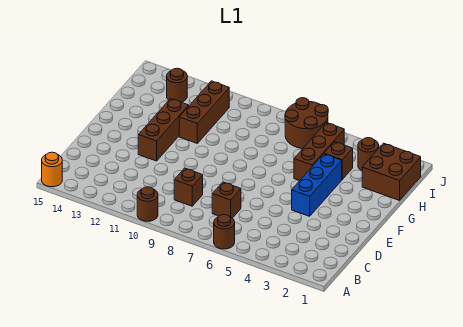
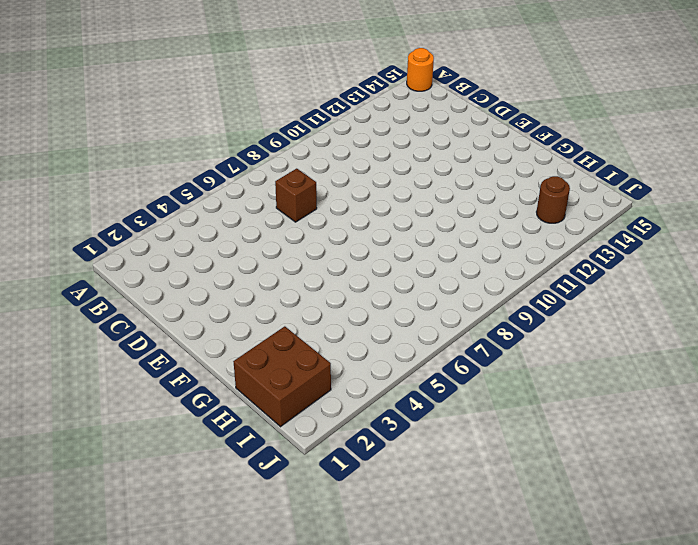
none -> brown 1x1 round brick [214,215,235,249]
none -> brown 1x1 round brick [137,187,158,221]
none -> brown 1x1 brick [174,168,203,206]

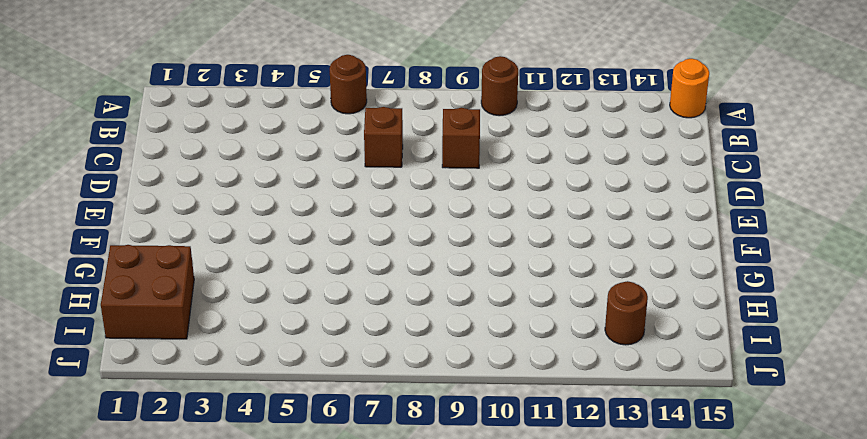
none -> blue 1x3 brick [292,154,342,216]
none -> brown 1x3 brick [138,99,189,161]
none -> brown 1x3 brick [294,123,344,181]

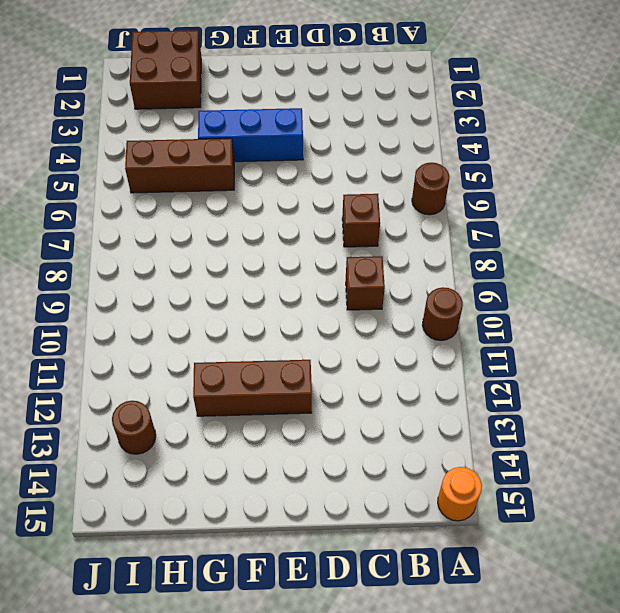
none -> brown 1x3 brick [179,81,229,143]
none -> brown 1x1 brick [324,142,353,180]
none -> brown 1x1 round brick [358,138,379,170]

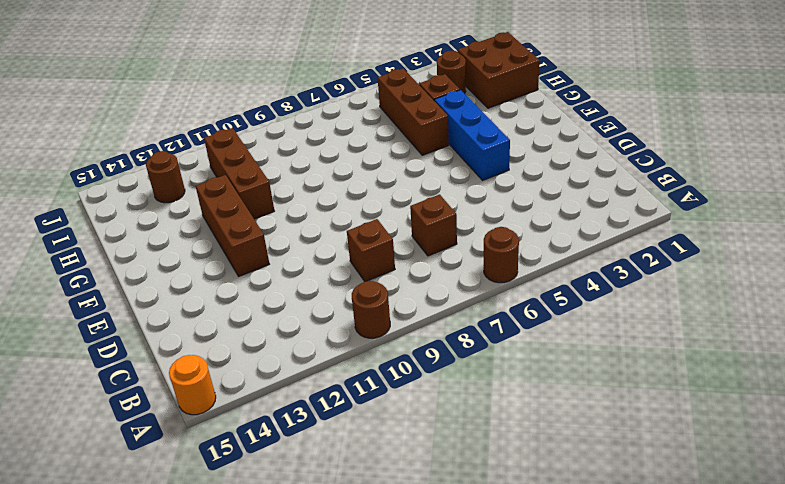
none -> brown 2x2 round brick [285,98,328,149]

